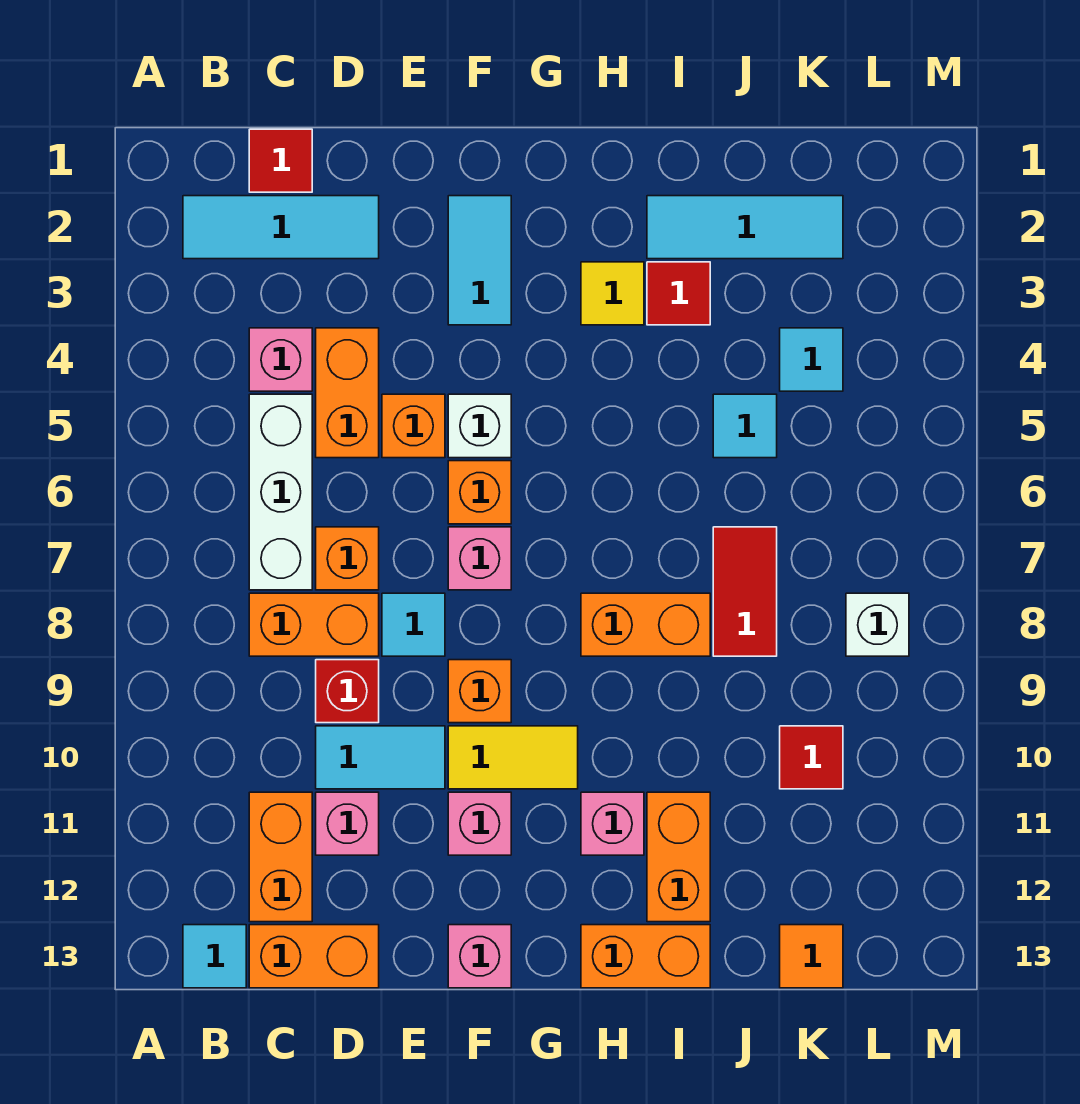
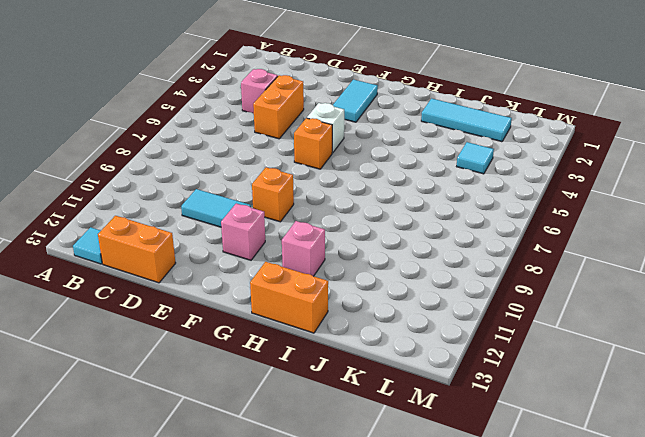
none -> cyan 1x3 tile [183,196,379,259]
none -> red 1x1 tile [249,129,312,192]
none -> white 1x3 brick [249,394,312,590]
none -> orange 1x2 brick [249,593,379,656]

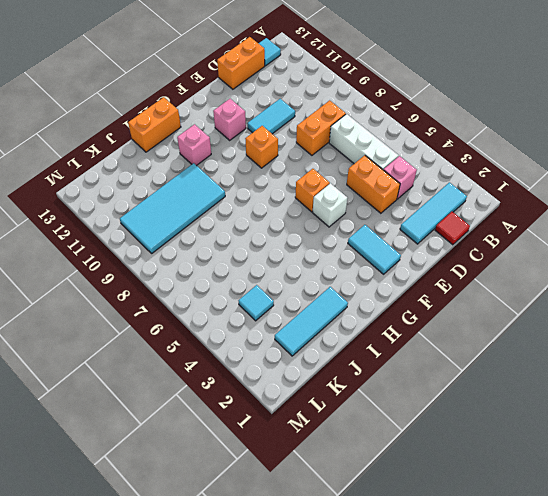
cyan 2x4 tile [120,163,225,253] -> red 1x1 tile [780,726,843,789]
none -> orange 1x2 brick [249,792,312,922]
none -> orange 1x1 brick [316,527,379,590]
none -> red 1x1 brick [316,660,379,723]
none -> pink 1x1 brick [316,792,379,855]

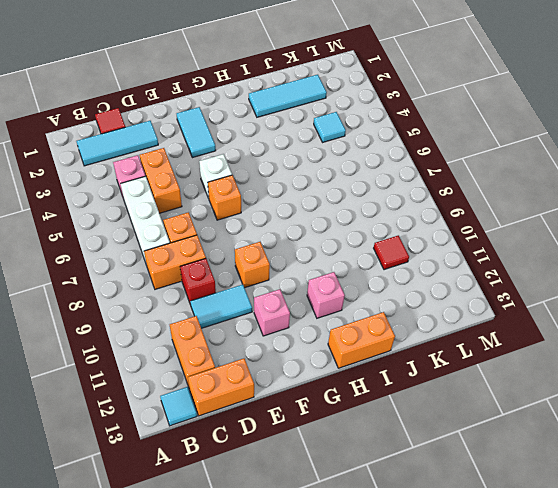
none -> pink 1x1 brick [316,792,379,855]
none -> orange 1x1 brick [382,394,445,458]
none -> cyan 1x1 tile [382,593,445,656]
none -> pink 1x1 brick [448,527,511,590]

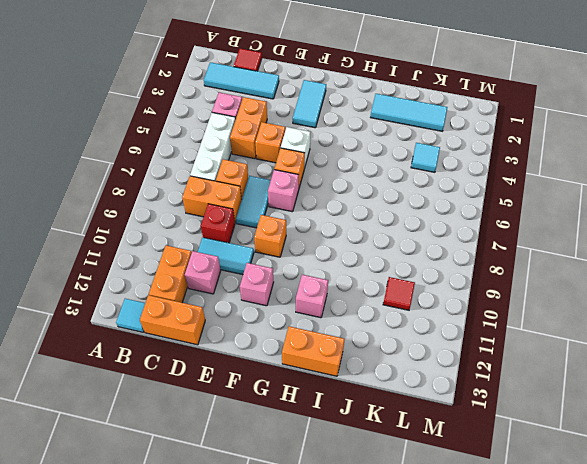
cyan 1x2 tile [236,176,271,228] -> cyan 1x1 tile [382,593,445,656]
none -> yellow 1x2 tile [448,726,578,789]
none -> pink 1x1 brick [448,925,511,988]
none -> yellow 1x1 tile [581,262,644,325]
none -> orange 1x2 brick [581,593,710,656]

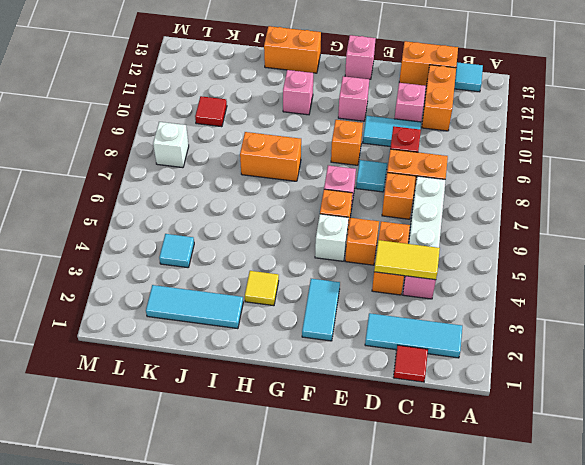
yellow 1x2 tile [374,240,440,280] -> yellow 1x2 tile moved to [448,726,578,789]
none -> red 1x1 tile [647,262,710,325]
none -> orange 1x2 brick [647,792,710,922]
none -> cyan 1x1 tile [713,394,777,458]
none -> red 1x2 tile [713,527,777,656]

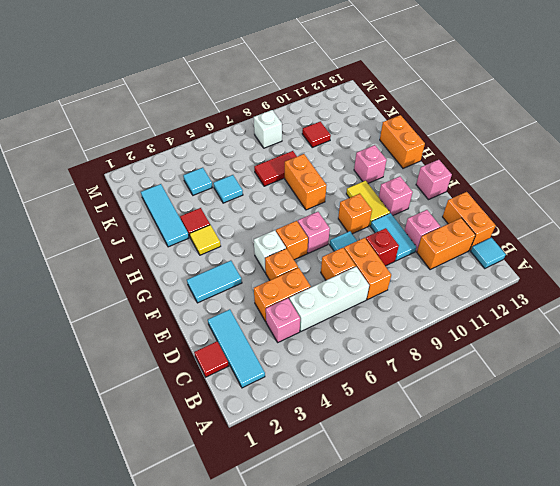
none -> orange 1x2 brick [647,792,710,922]
none -> orange 1x1 tile [780,925,843,988]

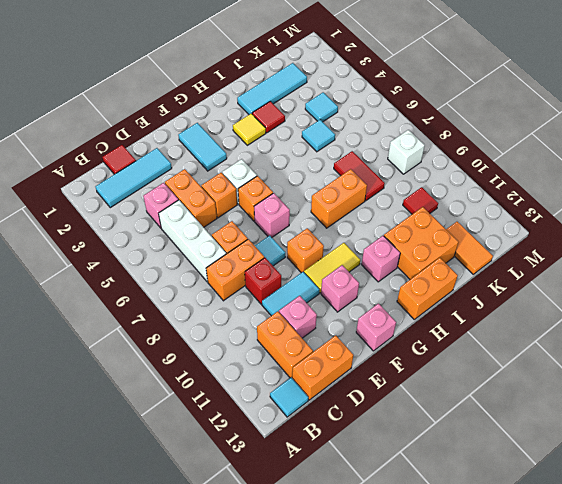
orange 2x2 brick [384,207,458,279] -> orange 1x2 brick [647,792,710,922]
orange 1x2 tile [446,222,493,274] -> orange 1x1 tile [780,925,843,988]

